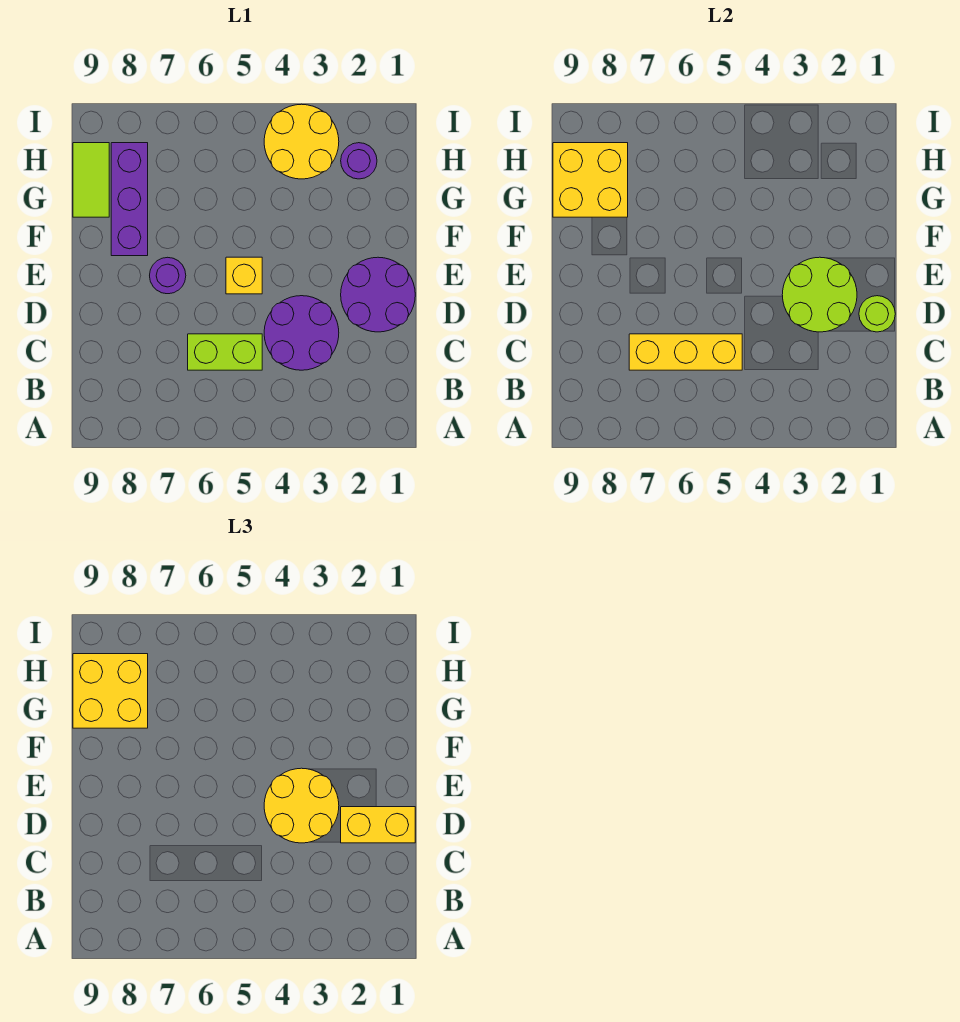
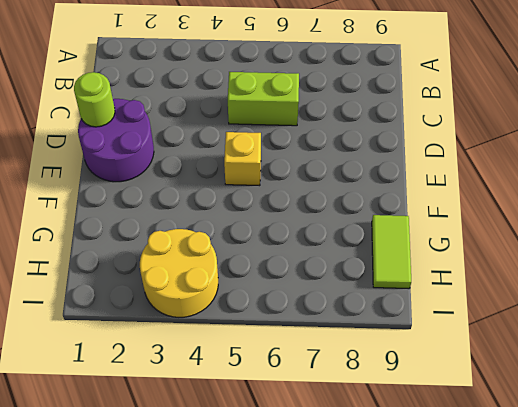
none -> purple 2x2 round brick [264,296,339,370]
none -> purple 1x1 round brick [150,257,186,294]
none -> purple 1x3 brick [111,143,148,256]

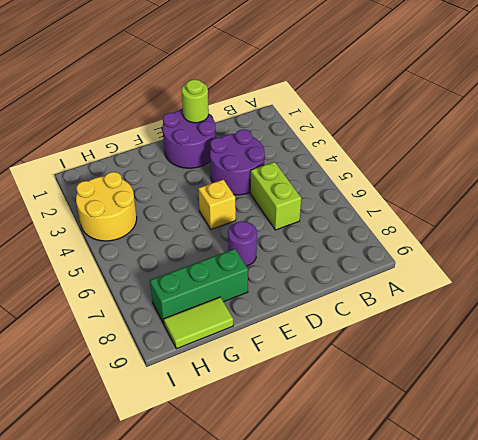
green 1x3 brick [150,249,248,324] -> purple 1x3 brick [111,143,148,256]
none -> purple 1x1 round brick [341,143,377,179]
none -> yellow 1x3 brick [629,334,742,370]
none -> lime 2x2 round brick [782,257,857,332]

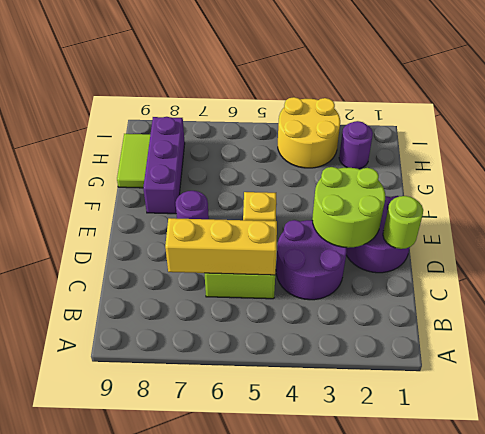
none -> yellow 2x2 brick [553,143,628,217]
none -> yellow 1x2 brick [341,807,415,843]
none -> yellow 2x2 round brick [264,768,339,843]

